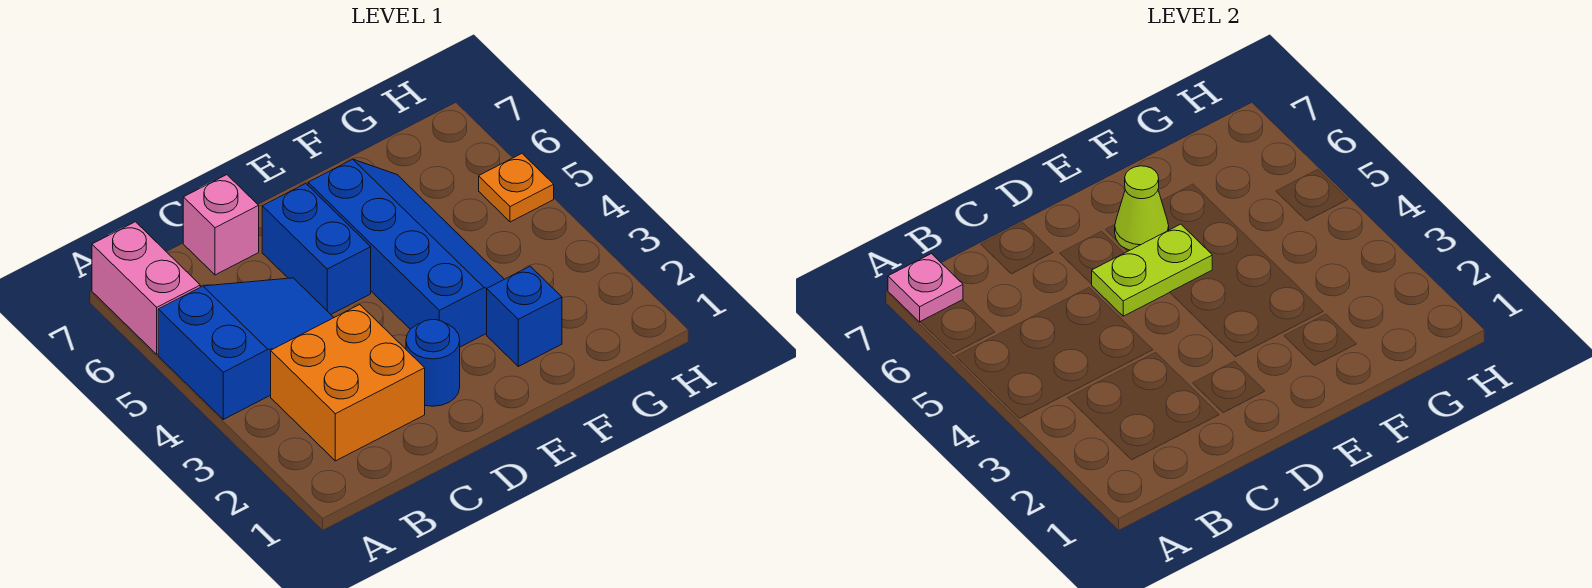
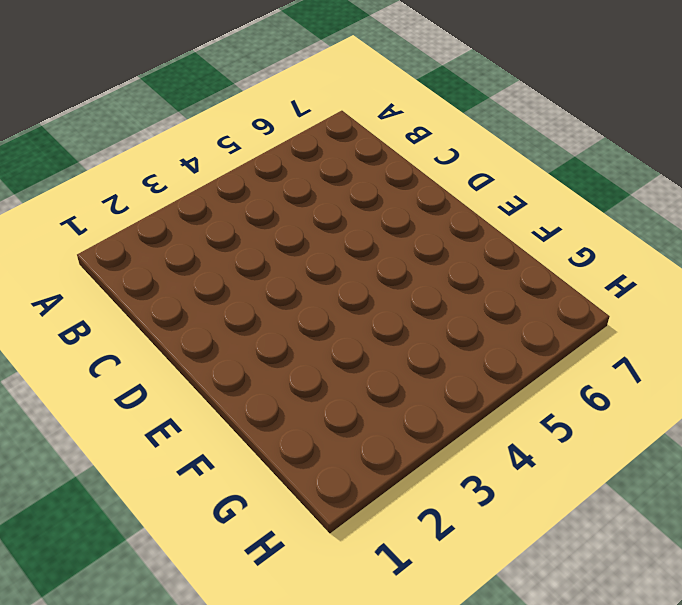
none -> blue 2x3 slope [158,278,334,419]
none -> pink 1x2 brick [92,222,200,354]
none -> orange 2x2 brick [271,305,425,461]

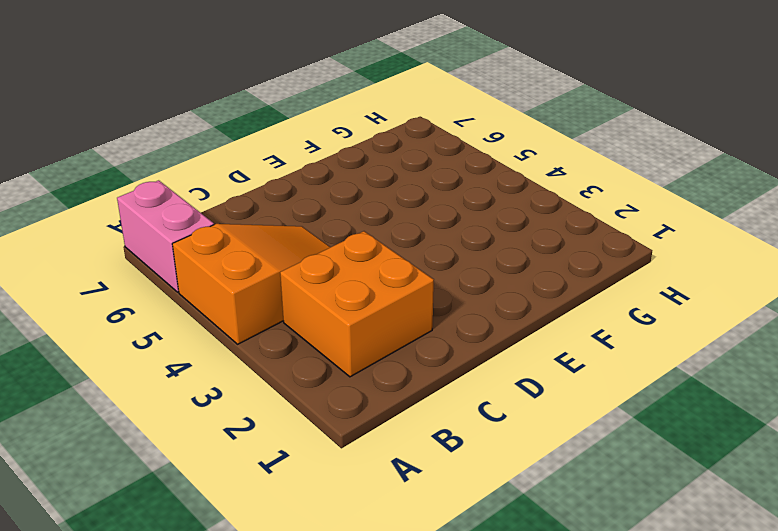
orange 2x3 slope [172,224,330,344] -> blue 2x3 slope [158,278,334,419]
none -> pink 1x1 brick [183,175,259,275]
none -> blue 1x1 round brick [406,320,460,406]
none -> blue 1x2 brick [262,184,371,314]

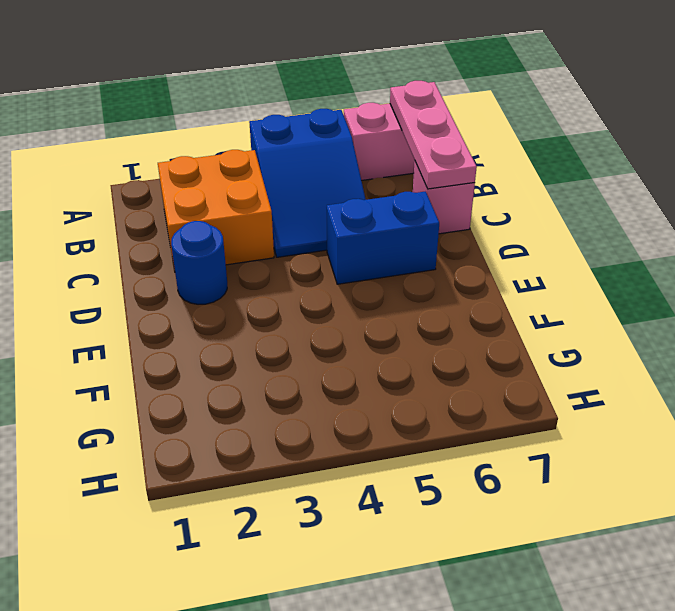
pink 1x3 plate [390,81,477,189] -> pink 1x1 plate [888,254,963,322]
none -> blue 2x4 slope [308,159,504,347]
none -> blue 1x1 brick [487,266,562,366]
none -> orange 1x1 plate [479,154,554,222]

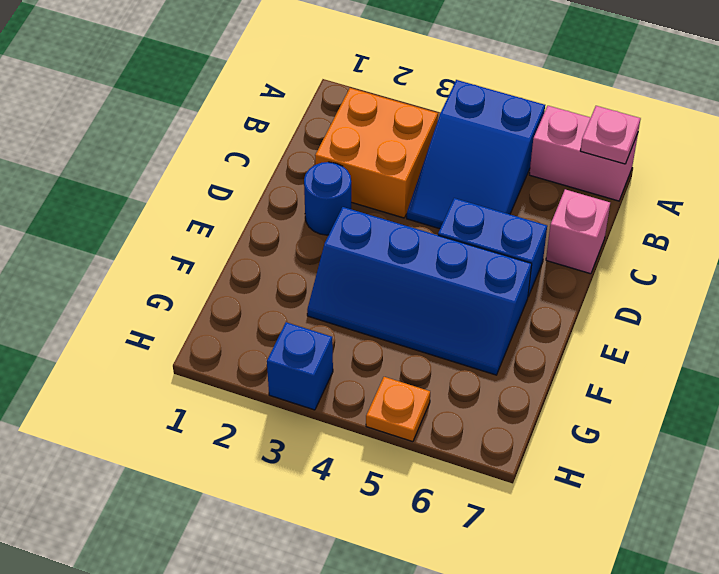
blue 1x1 brick [267,322,333,410] -> blue 1x1 brick moved to [487,266,562,366]
none -> lime 1x2 plate [1092,224,1212,316]
none -> lime 1x1 cone [1115,166,1169,250]

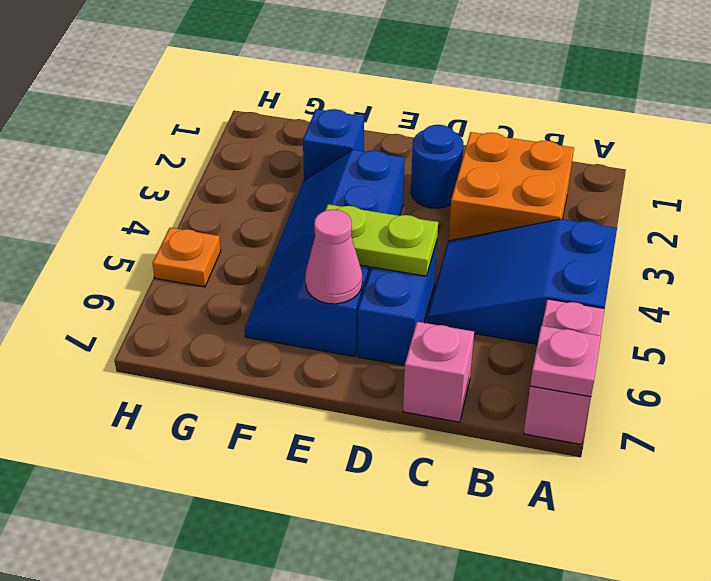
pink 1x1 cone [305,210,362,304] -> lime 1x1 cone [1115,166,1169,250]

